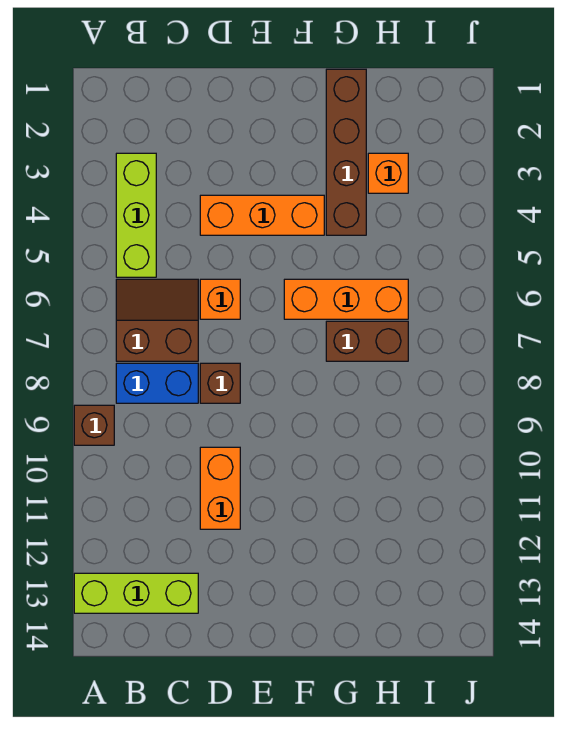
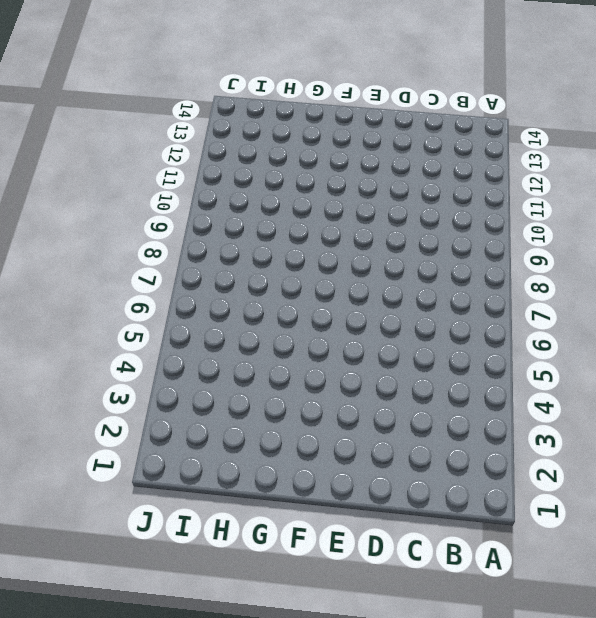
none -> brown 1x1 brick [74,405,114,445]
none -> lime 1x3 brick [74,573,198,613]
none -> lime 1x3 brick [116,153,156,277]

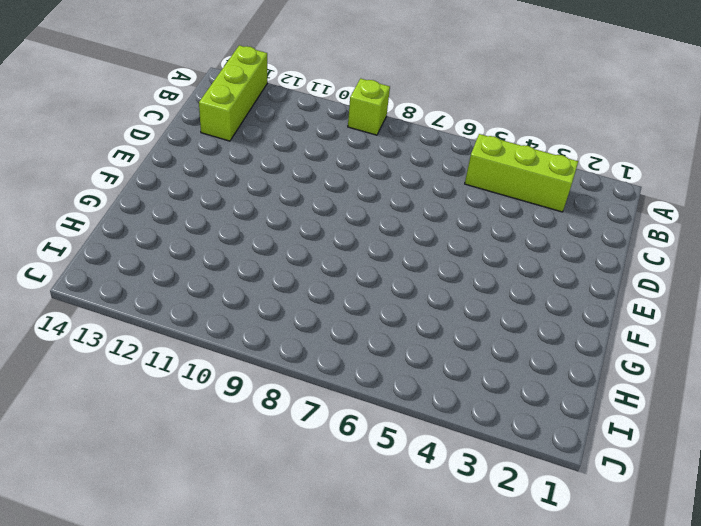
lime 1x1 brick [348,79,390,135] -> brown 1x1 brick [74,405,114,445]
none -> brown 2x2 slope [116,279,198,361]
none -> blue 1x2 brick [116,363,198,403]
none -> orange 1x3 brick [200,195,324,235]

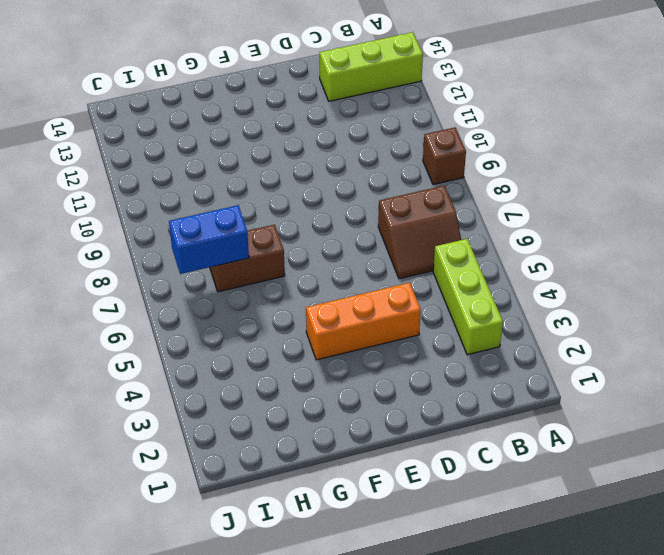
blue 1x2 brick [169,205,249,274] -> blue 1x2 brick moved to [116,363,198,403]
none -> orange 1x1 brick [200,279,240,319]
none -> brown 1x1 brick [200,363,240,403]
none -> orange 1x2 brick [200,447,240,529]

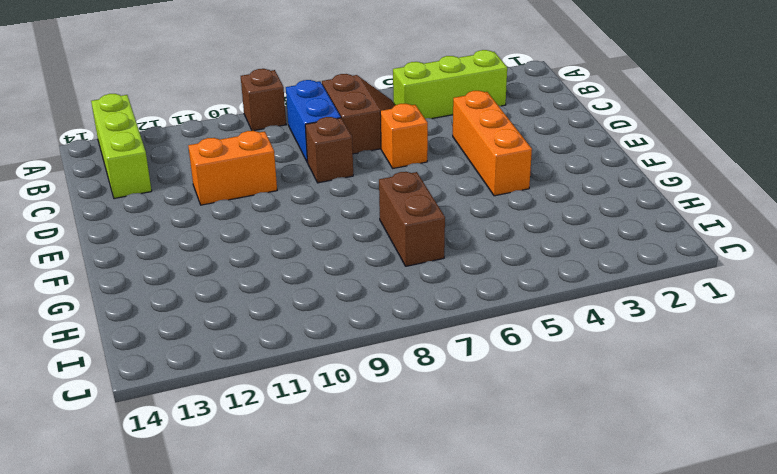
none -> orange 1x3 brick [284,279,408,319]
none -> brown 1x4 brick [326,69,366,235]
none -> orange 1x1 brick [368,153,408,193]

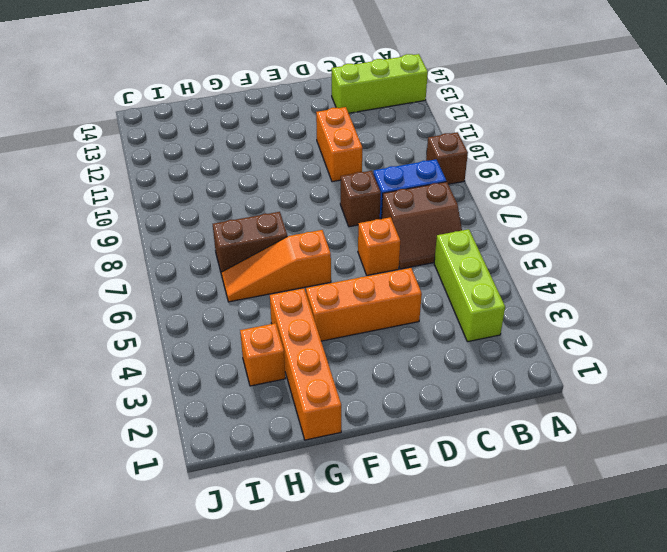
orange 1x3 slope [221,230,331,302] -> orange 1x3 brick [284,279,408,319]
orange 1x4 brick [270,288,341,440] -> brown 1x4 brick [326,69,366,235]

